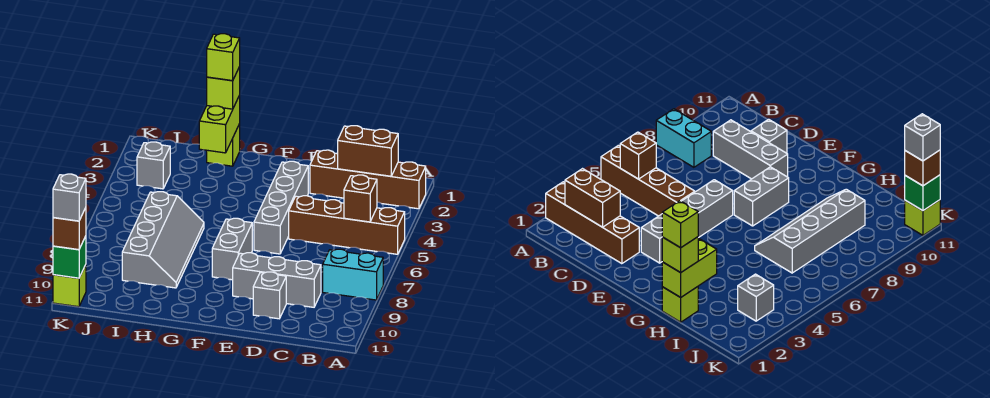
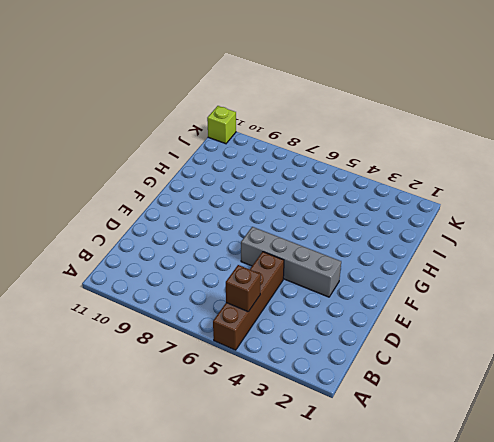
none -> brown 1x4 brick [310,150,426,209]
none -> cyan 1x2 brick [323,249,383,300]
none -> grey 1x3 brick [233,253,321,307]

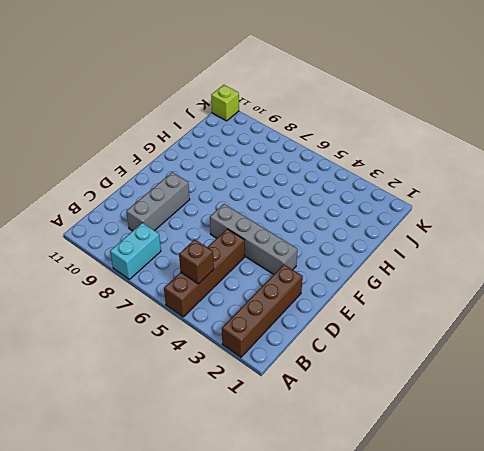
none -> grey 1x1 brick [253,272,286,319]
none -> grey 1x2 brick [212,218,252,280]
none -> lime 1x1 brick [207,124,240,166]

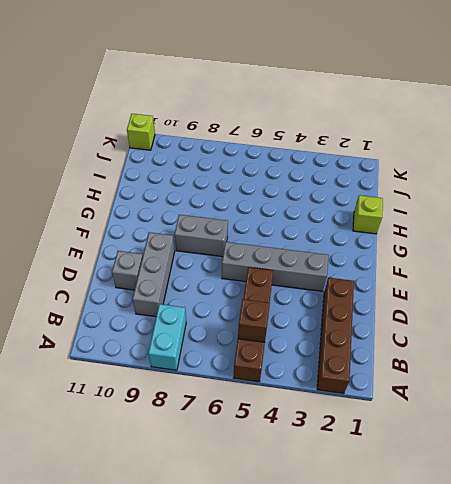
none -> grey 2x4 slope [122,192,204,288]
none -> grey 1x1 brick [137,142,170,189]
none -> brown 1x2 brick [338,126,398,176]

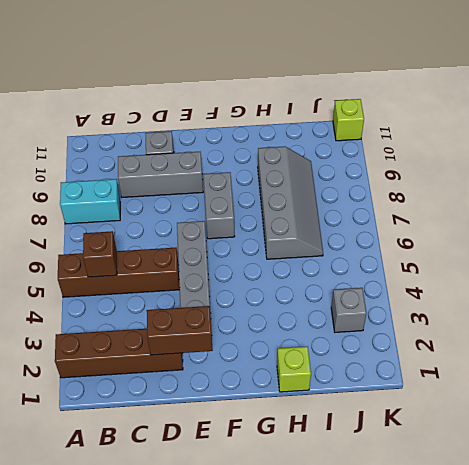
brown 1x2 brick [147,306,213,355] -> brown 1x2 brick moved to [338,126,398,176]
grey 2x4 slope [258,146,323,259] -> grey 2x4 slope turned to [122,192,204,288]
none -> lime 1x2 brick [199,95,240,153]
none -> green 1x1 brick [53,236,86,278]
none -> lime 1x1 brick [207,67,240,109]

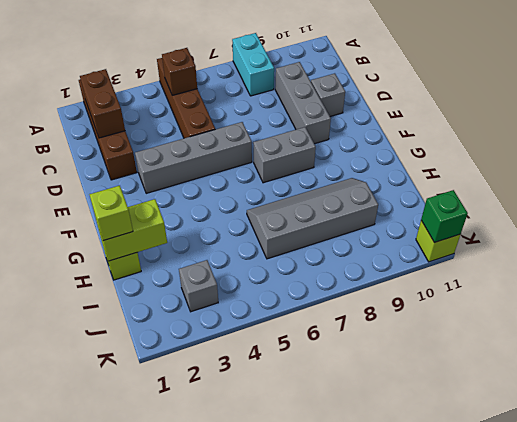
none -> brown 1x1 brick [53,208,86,250]
none -> lime 1x1 brick [207,34,240,81]
none -> grey 1x1 brick [53,174,86,221]

